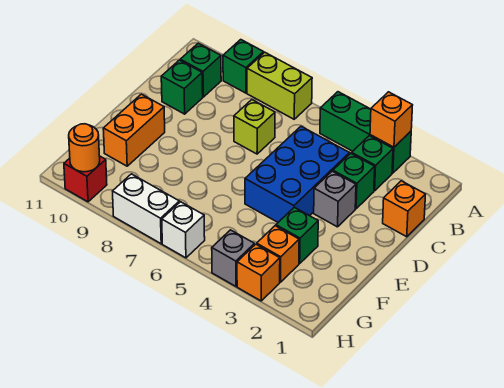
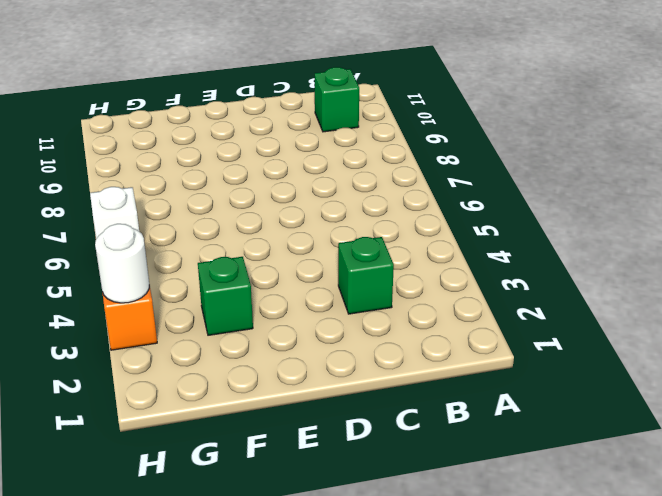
white 1x1 round brick [95,224,149,303] -> none
none -> green 1x3 brick [320,92,411,173]
none -> lime 1x2 brick [247,52,312,119]
none -> green 1x1 brick [223,40,264,93]

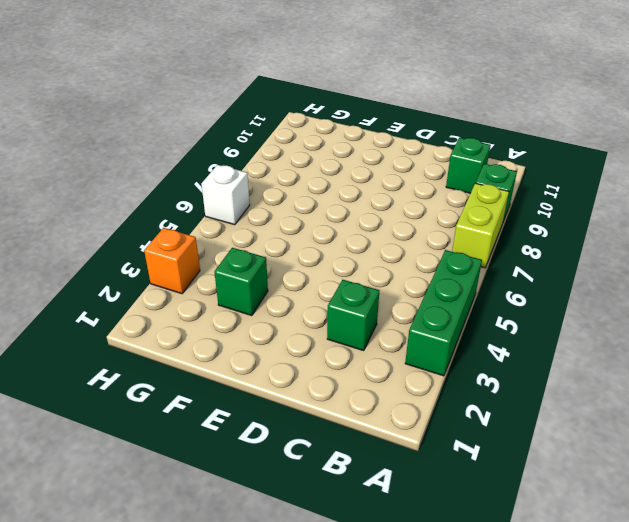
none -> green 1x1 brick [352,136,393,191]
none -> orange 1x1 brick [383,181,426,237]
none -> blue 2x3 brick [245,126,349,222]

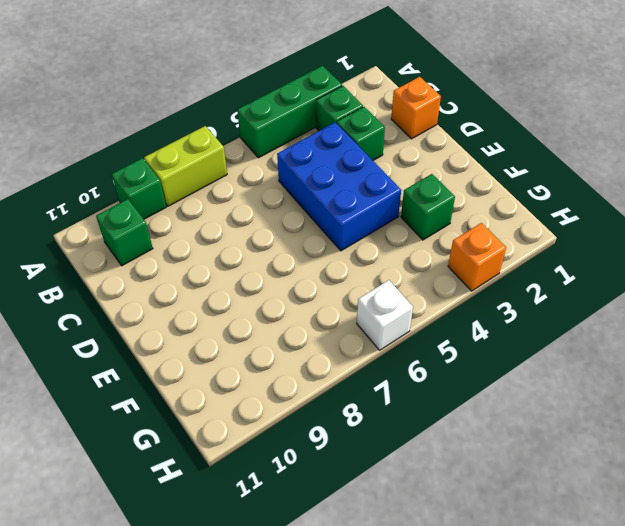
none -> lime 1x1 brick [234,100,275,154]
none -> green 1x1 brick [161,60,203,114]
none -> grey 1x1 brick [314,171,356,227]

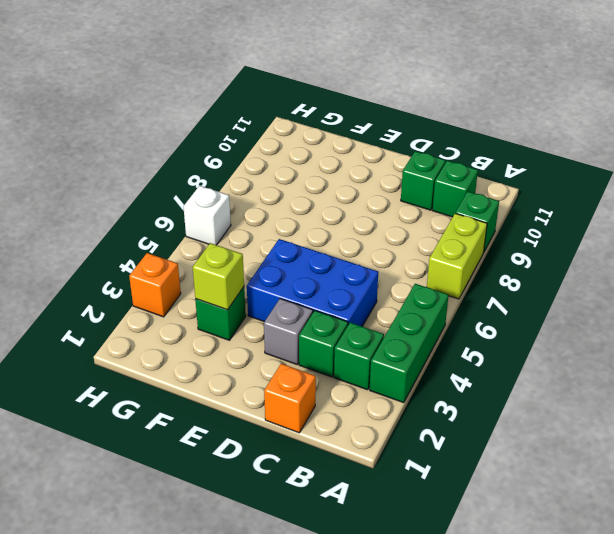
lime 1x1 brick [193,243,244,310] -> lime 1x1 brick moved to [234,100,275,154]
none -> orange 1x2 brick [103,94,165,166]
none -> orange 1x1 brick [257,226,299,282]
none -> grey 1x1 brick [212,230,254,286]

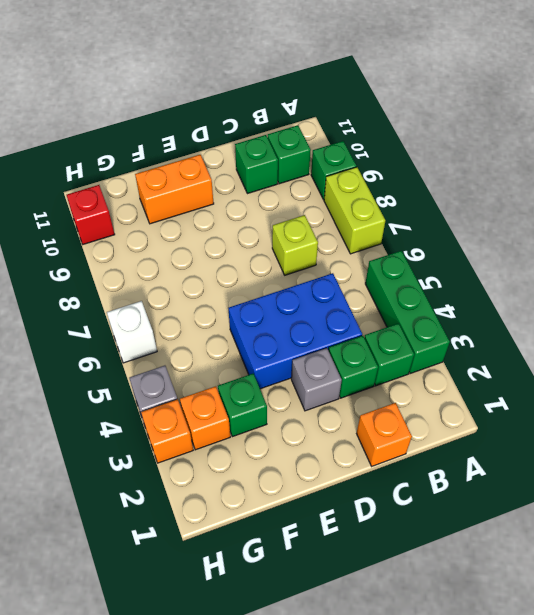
none -> white 1x2 brick [113,174,179,244]
none -> orange 1x1 brick [370,92,413,147]
none -> orange 1x1 round brick [69,124,100,172]

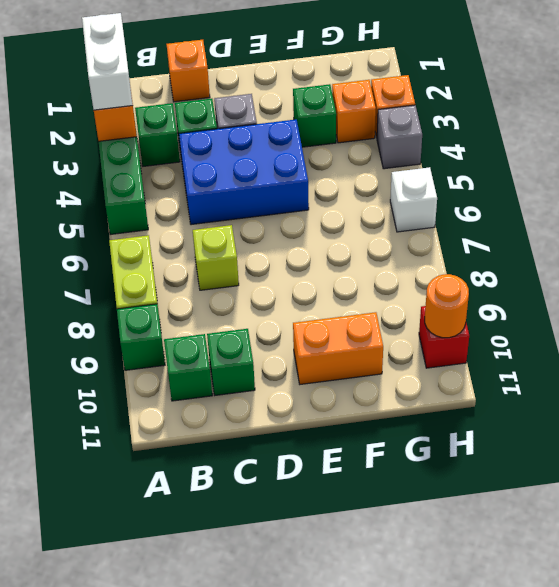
white 1x2 brick [82,13,133,110] -> white 1x2 brick moved to [113,174,179,244]

